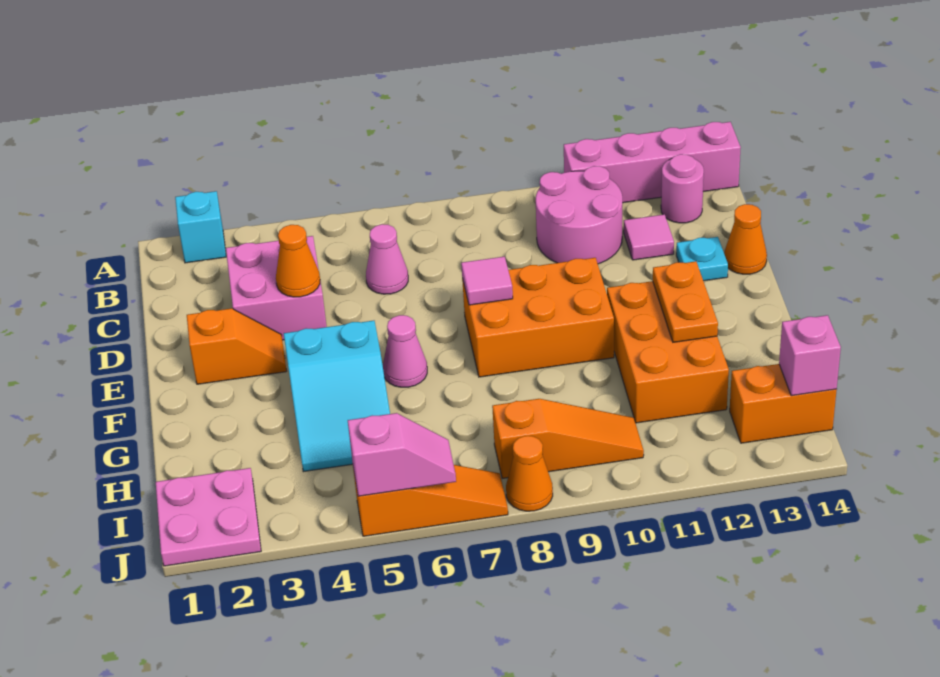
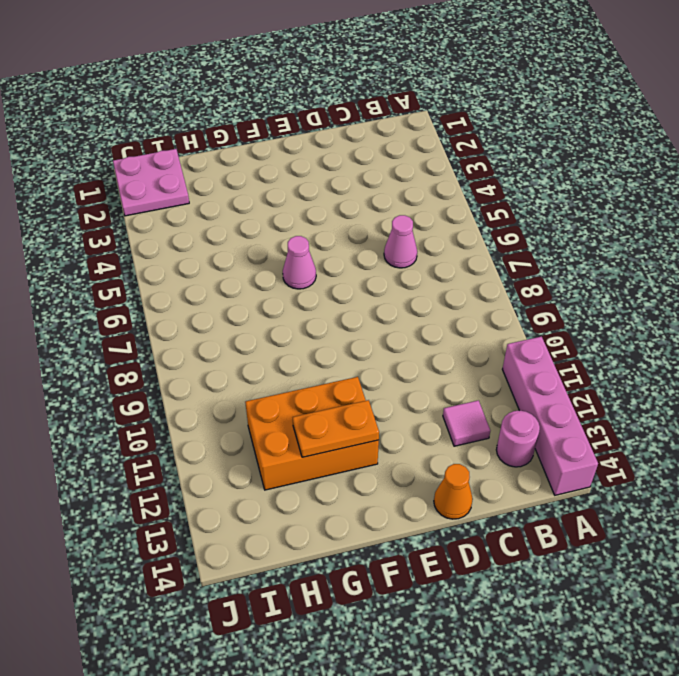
none -> cyan 1x1 brick [175,191,226,263]
none -> pink 2x2 round brick [536,166,622,264]
none -> pink 2x2 brick [226,236,327,340]

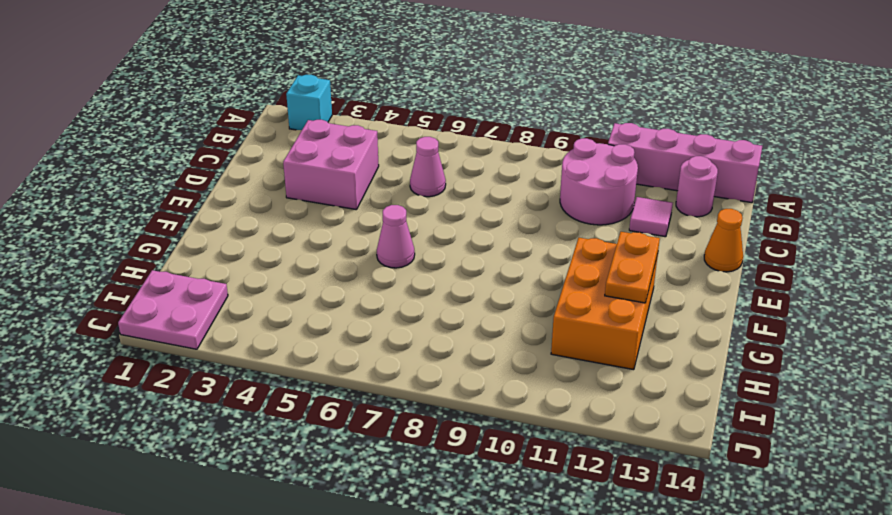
none -> cyan 1x1 plate [676,237,728,281]
none -> orange 1x2 slope [187,308,287,384]
none -> orange 2x3 brick [462,258,614,377]

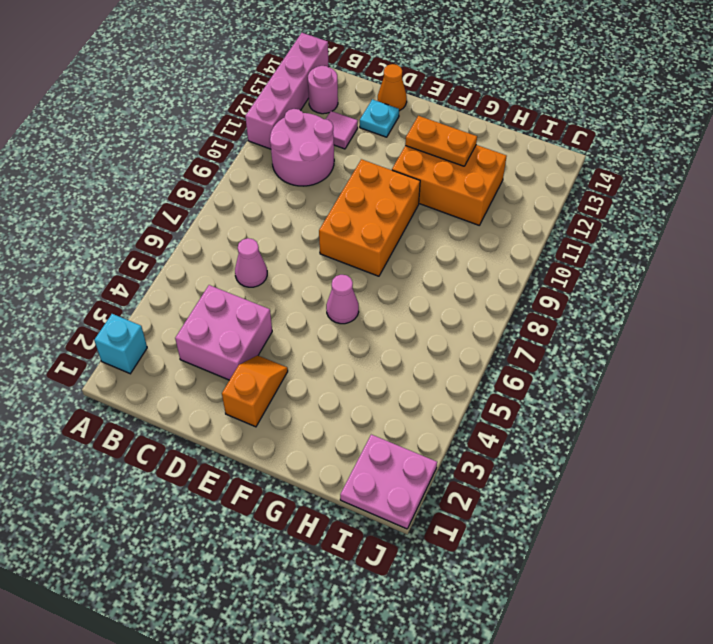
none -> cyan 2x3 slope [284,321,390,472]
none -> orange 1x3 slope [492,399,644,479]
none -> orange 1x2 brick [730,364,837,443]

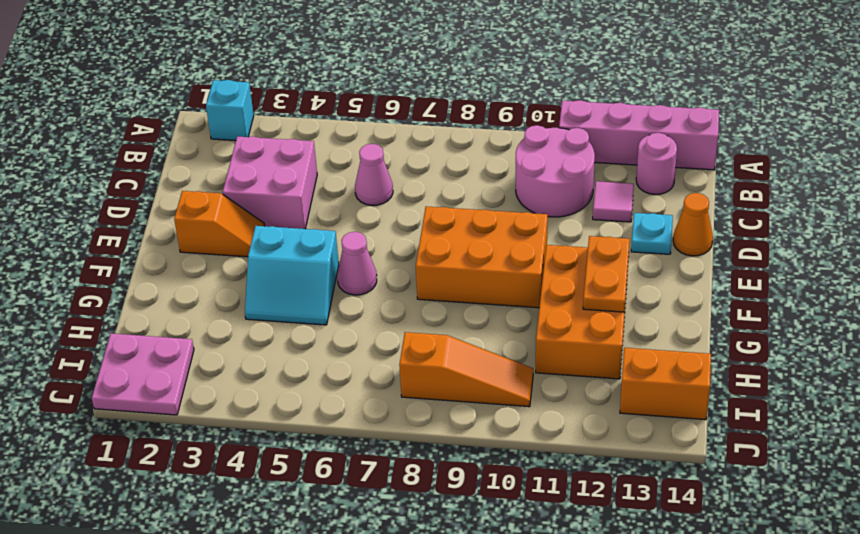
cyan 2x2 slope [245,226,339,325] -> cyan 2x3 slope [284,321,390,472]
none -> orange 1x3 slope [353,465,508,536]
none -> orange 1x1 cone [506,436,553,511]
none -> orange 1x1 cone [276,225,320,297]

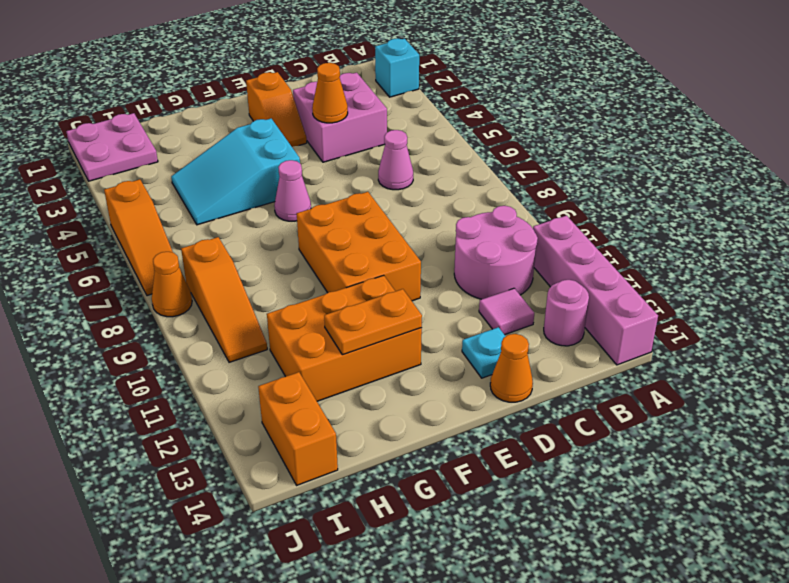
none -> pink 1x1 tile [461,257,513,305]
none -> pink 1x1 brick [779,315,841,396]
none -> pink 1x2 slope [348,413,456,497]

